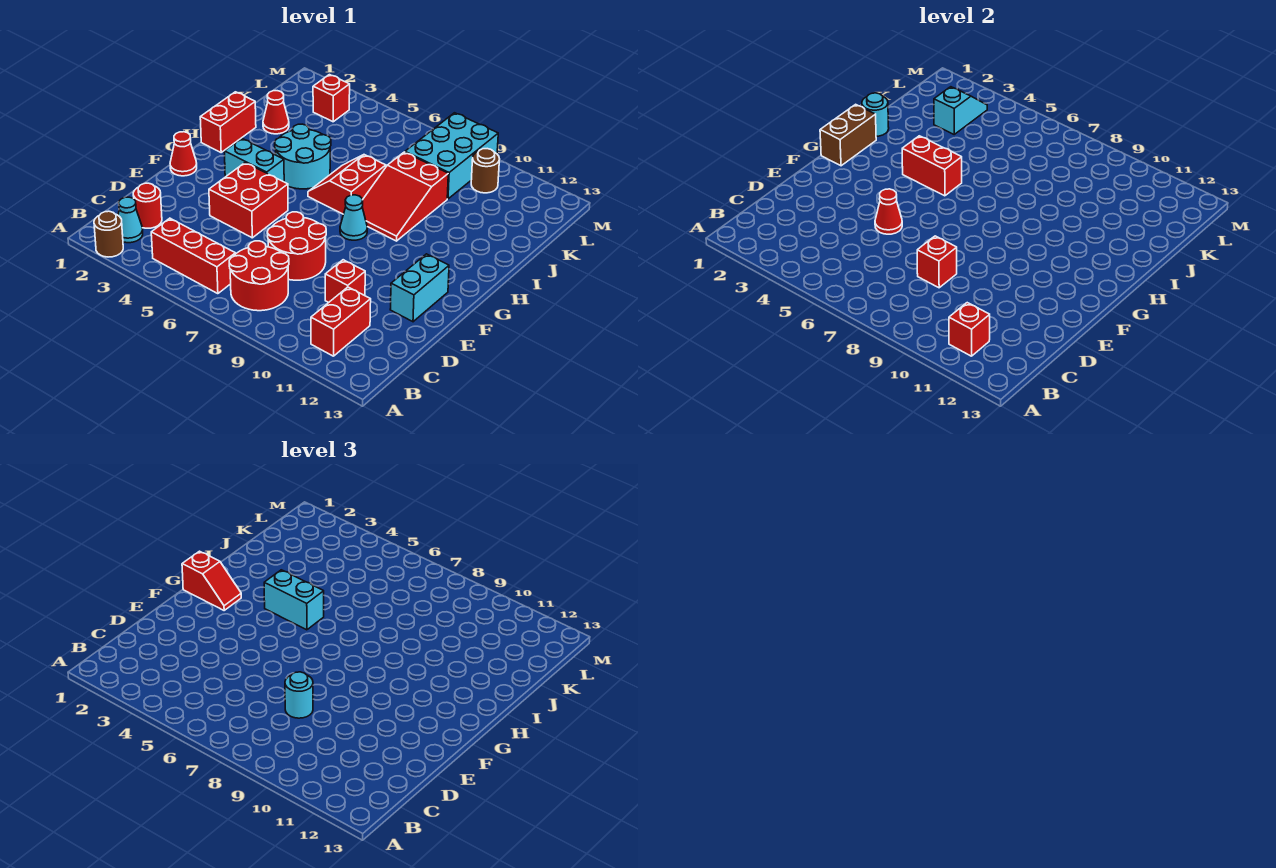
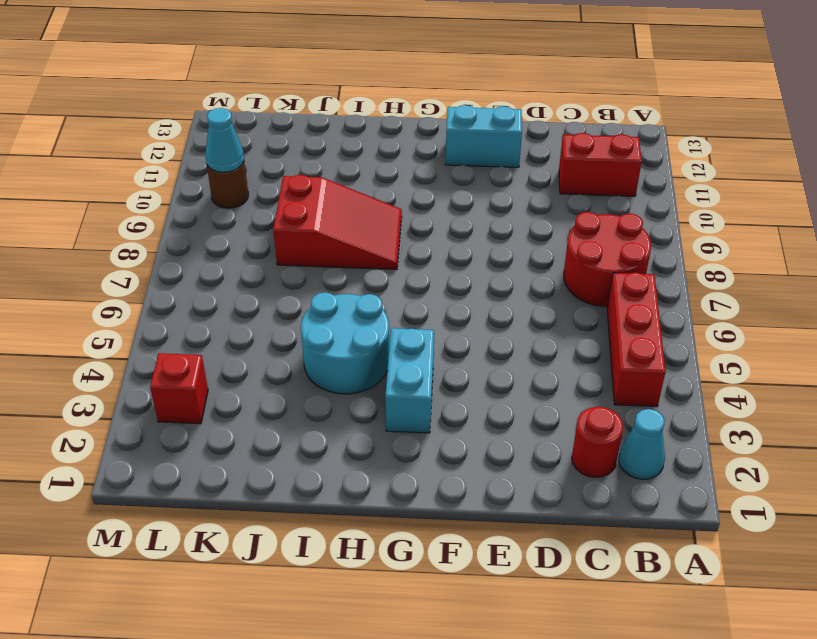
cyan 1x1 cone [206,108,244,172] -> cyan 1x1 cone moved to [340,195,367,240]
none -> brown 1x1 round brick [94,211,123,257]
none -> red 2x2 round brick [267,212,326,280]
none -> red 1x1 brick [325,260,365,303]
none -> red 2x2 brick [209,163,288,238]

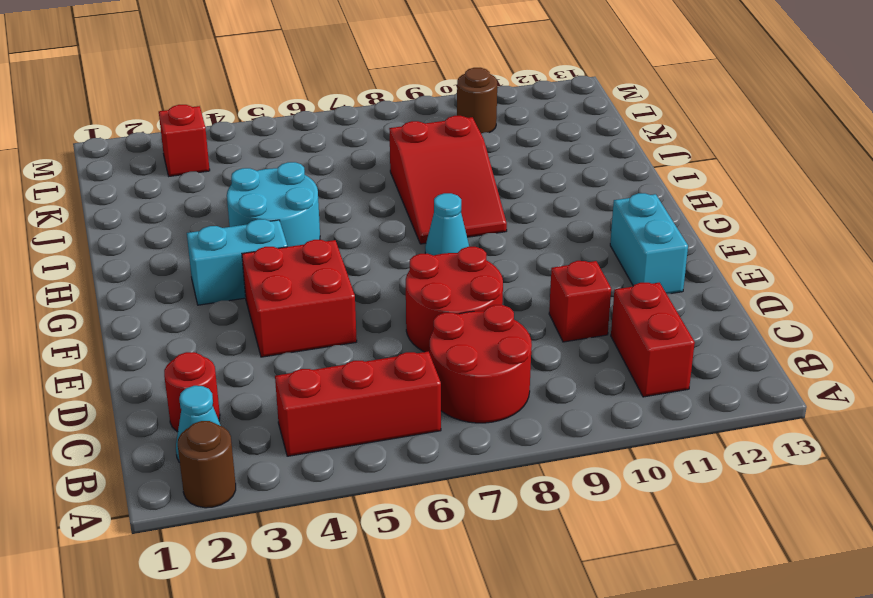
none -> red 1x1 cone [170,132,197,176]
none -> red 1x2 brick [200,92,256,152]
none -> red 2x2 slope [308,155,386,214]
none -> red 1x1 cone [263,91,289,134]

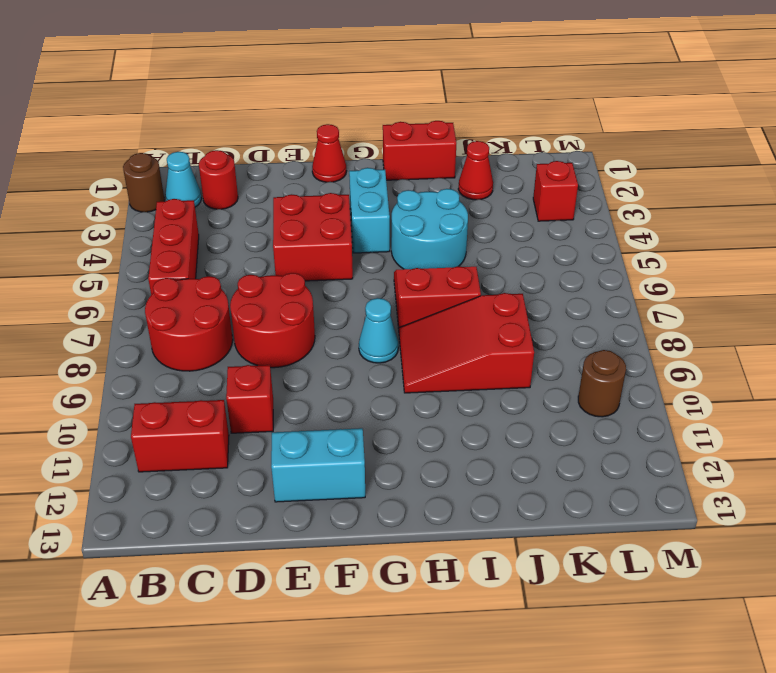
none -> cyan 2x3 brick [405,113,498,199]
none -> red 1x1 brick [949,303,990,356]
none -> red 1x1 brick [917,236,957,288]
none -> red 1x1 cone [875,189,902,234]

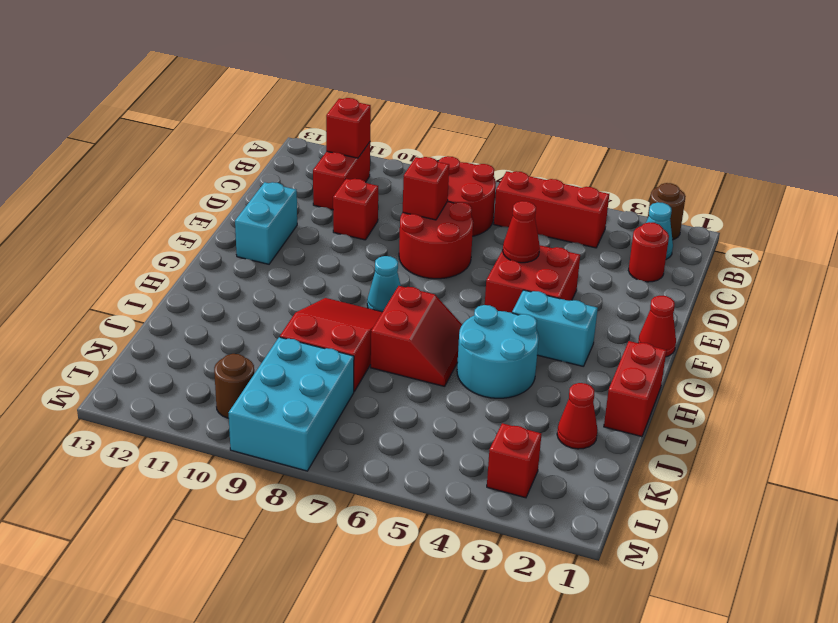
none -> brown 1x2 brick [820,104,876,166]
none -> red 1x2 brick [902,136,962,196]
none -> cyan 1x1 round brick [862,93,889,136]
none -> cyan 1x2 slope [934,87,987,134]

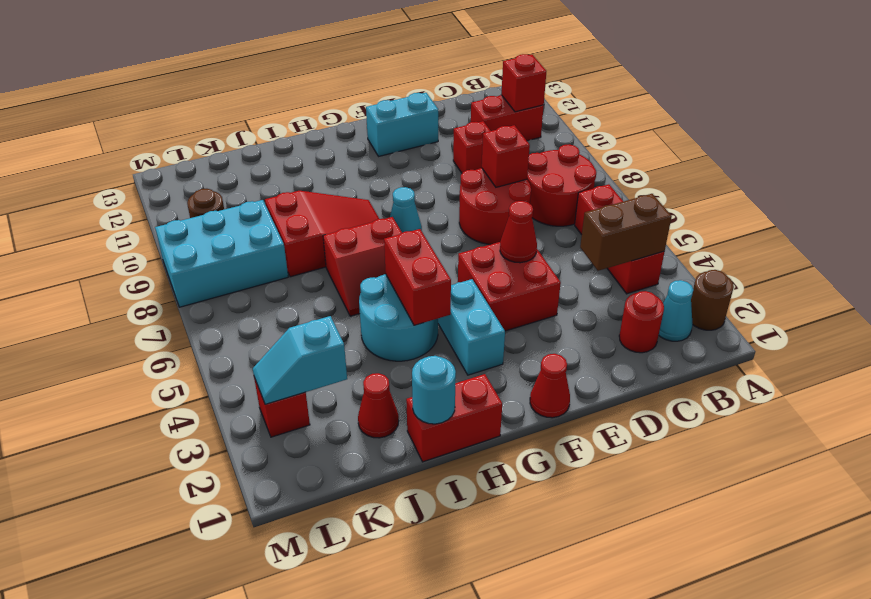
brown 1x2 brick [580,194,672,271] -> brown 1x2 brick moved to [820,104,876,166]
none -> cyan 1x1 round brick [285,672,313,718]
none -> red 1x2 slope [182,551,241,610]
none -> cyan 1x2 brick [264,570,324,630]

